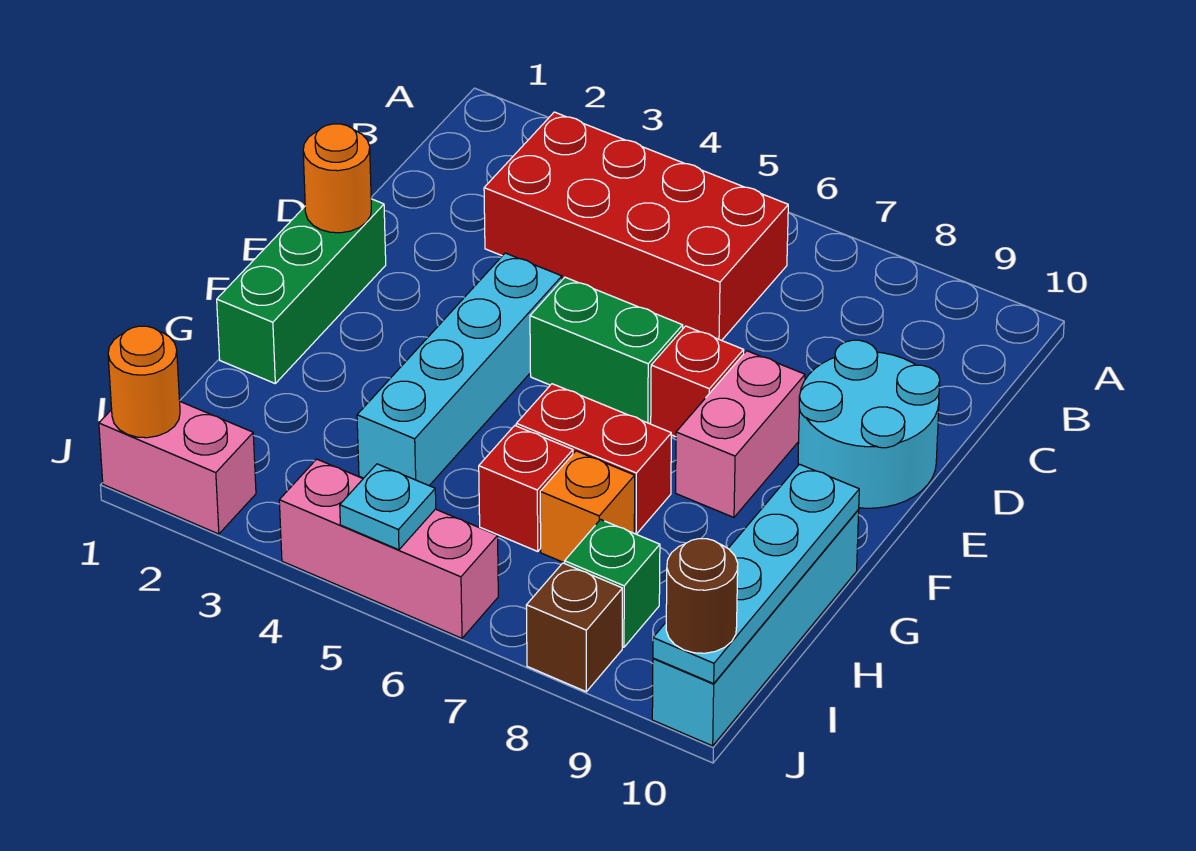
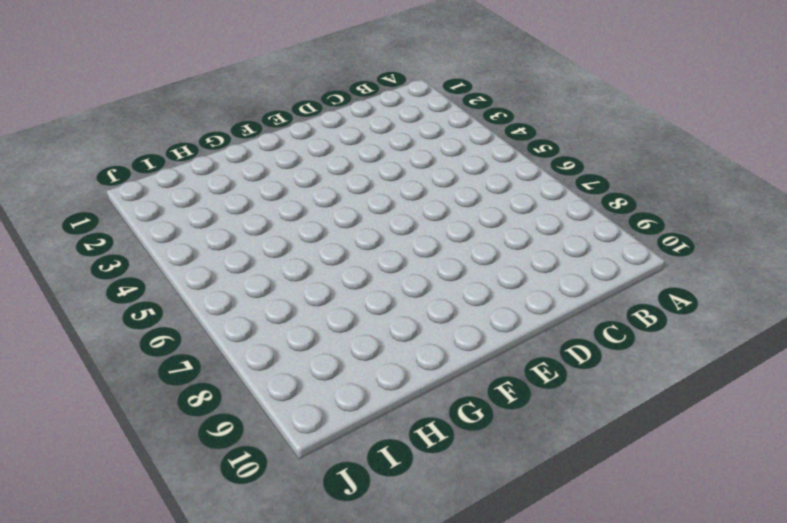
none -> red 2x4 brick [484,112,788,340]
none -> cyan 2x2 round brick [798,340,940,508]
none -> green 1x3 brick [217,199,386,383]

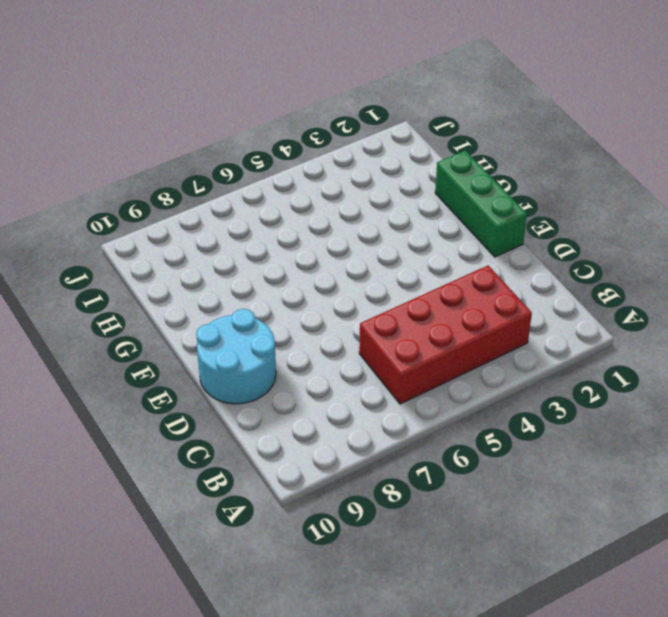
none -> cyan 1x4 brick [357,253,562,486]
none -> green 1x2 brick [530,277,683,423]
none -> red 1x1 brick [651,326,744,437]

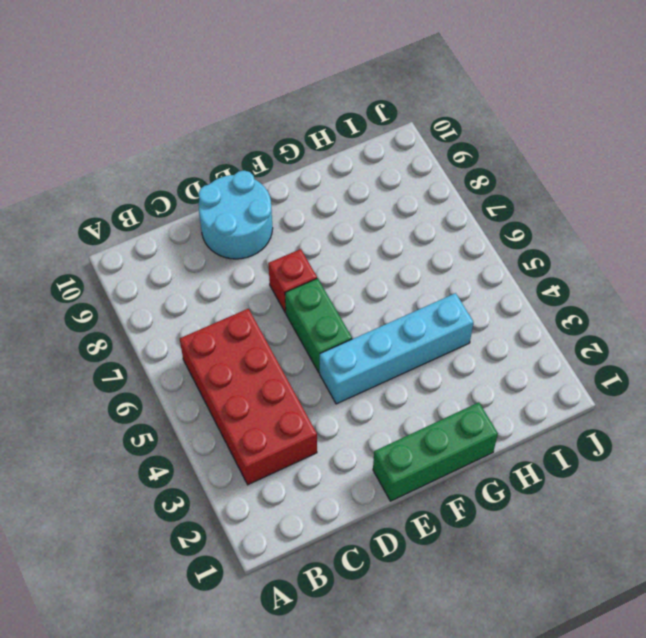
none -> pink 1x2 brick [676,351,805,517]
none -> red 1x2 brick [516,384,671,534]
none -> cyan 1x4 brick [652,510,859,746]

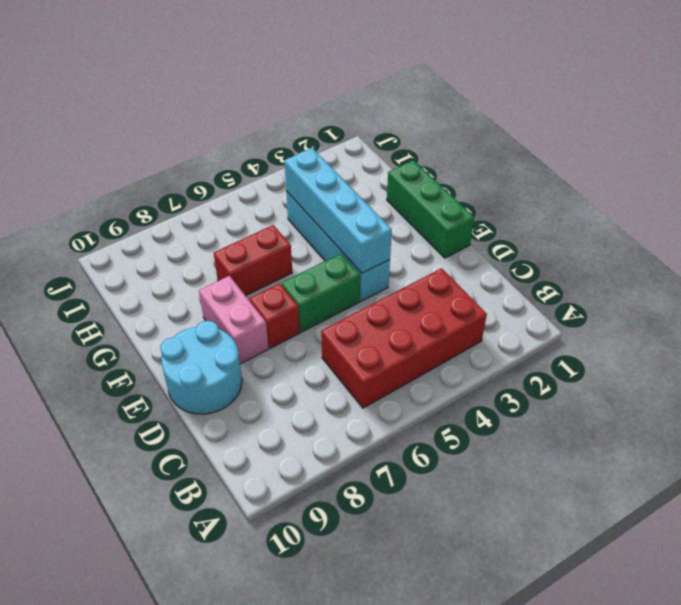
cyan 1x4 brick [284,148,392,273] -> cyan 1x4 brick moved to [652,510,859,746]
none -> red 1x1 brick [479,426,573,551]
none -> orange 1x1 brick [540,451,635,563]
none -> green 1x1 brick [565,520,660,647]

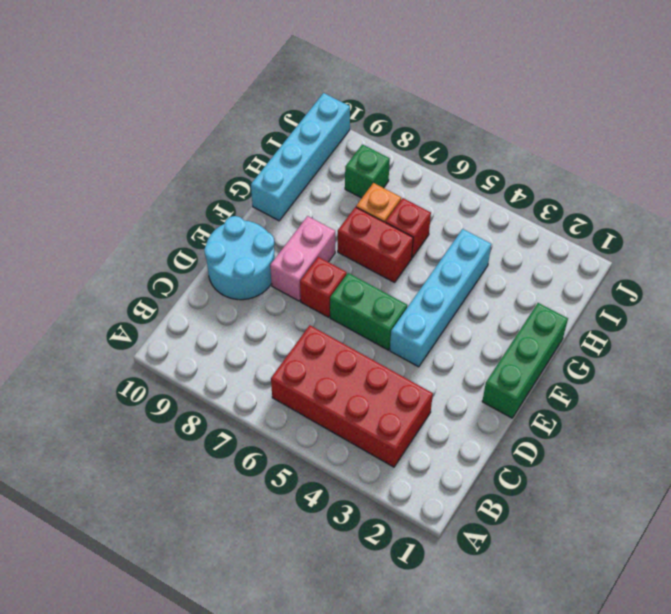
none -> pink 1x2 brick [99,402,256,534]
none -> pink 1x3 brick [279,459,498,638]
none -> brown 1x1 brick [526,563,622,692]

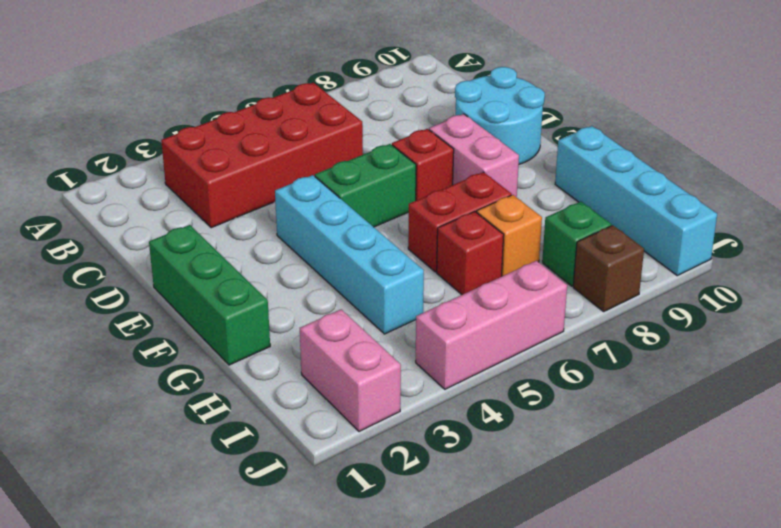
pink 1x2 brick [300,309,401,432] -> pink 1x2 brick turned to [99,402,256,534]
none -> orange 1x1 round brick [303,124,371,233]
none -> cyan 1x4 plate [653,464,859,684]
none -> orange 1x1 round brick [108,326,180,438]

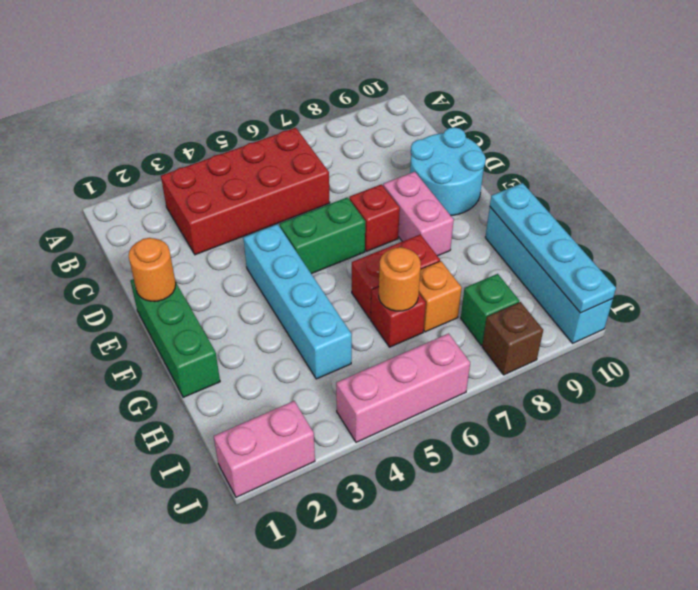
orange 1x1 round brick [379,247,421,311] -> orange 1x1 round brick moved to [108,326,180,438]
none -> cyan 1x1 plate [340,464,436,550]
none -> brown 1x1 round brick [666,539,738,653]

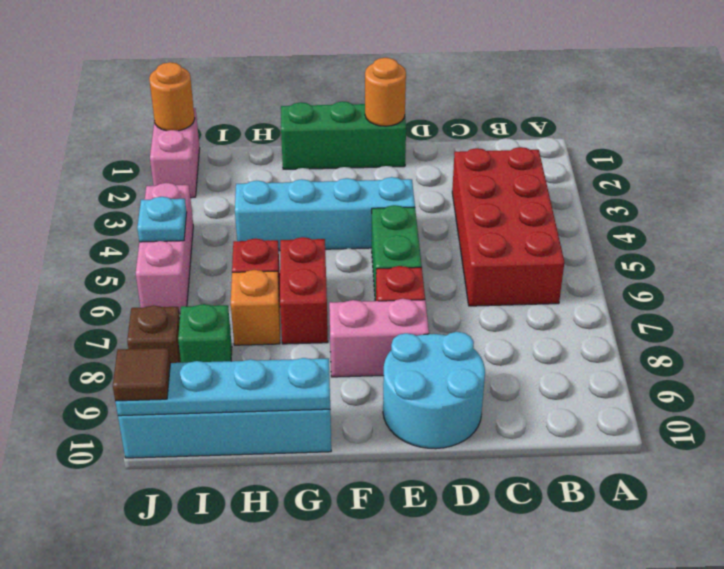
brown 1x1 tile [113,348,170,401] -> brown 1x1 round brick [666,539,738,653]

